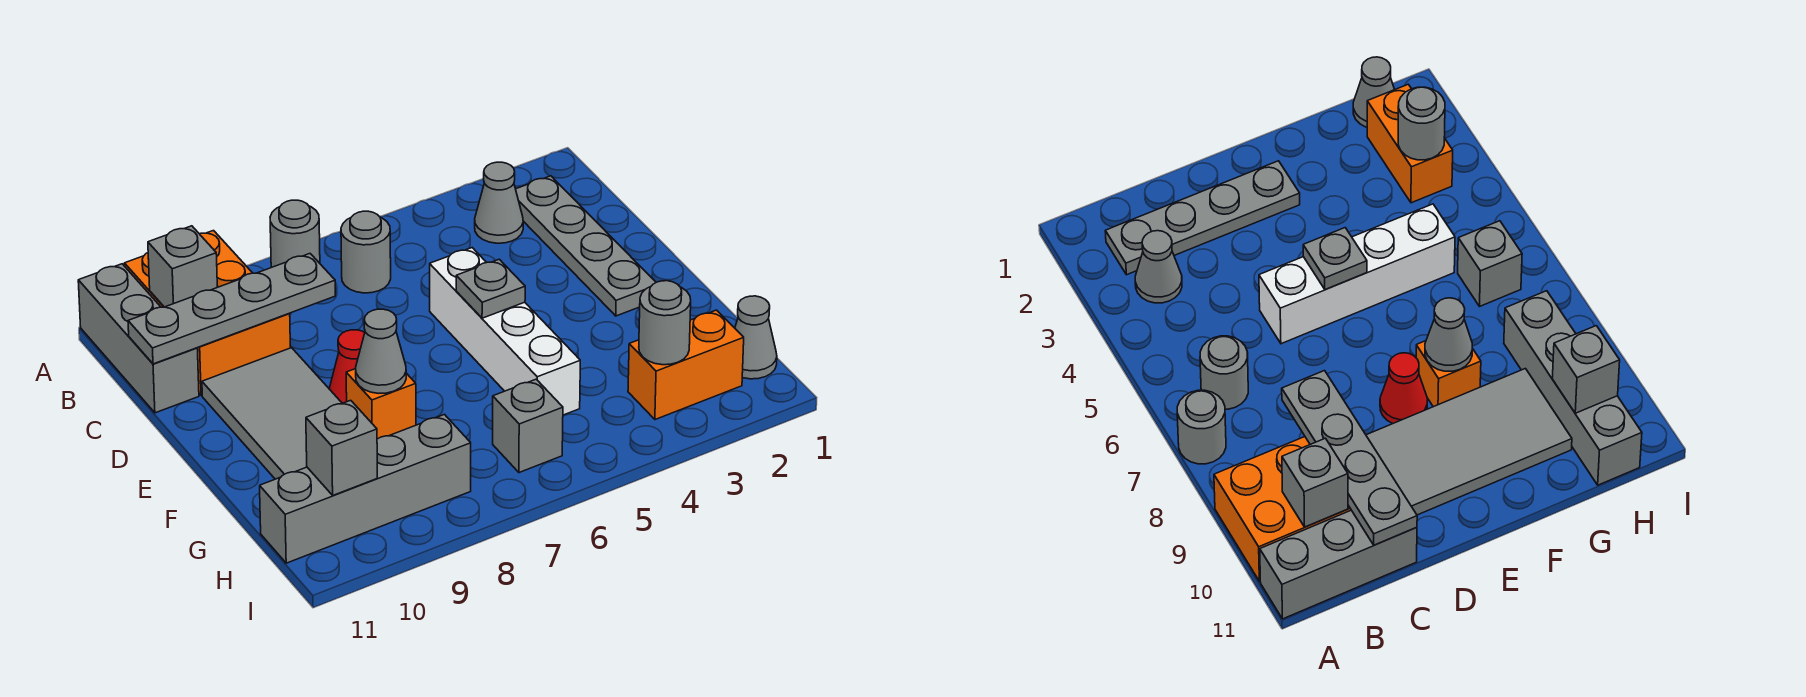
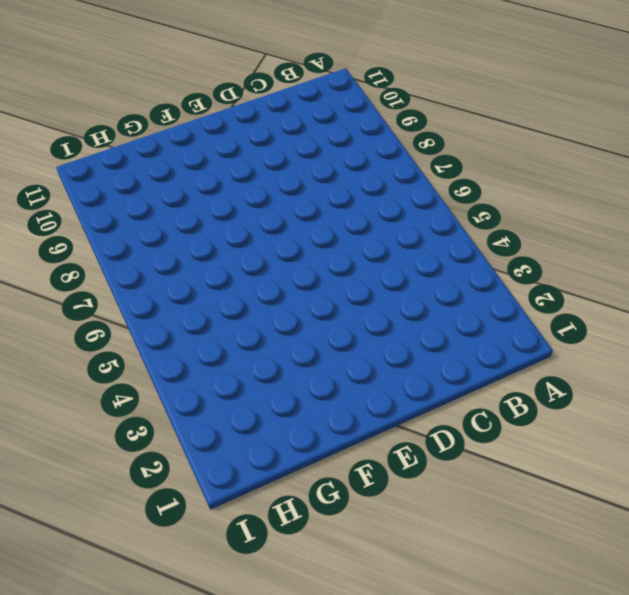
none -> grey 1x1 round brick [270,200,320,267]
none -> orange 2x3 brick [124,231,290,395]
none -> grey 1x3 brick [78,264,199,413]

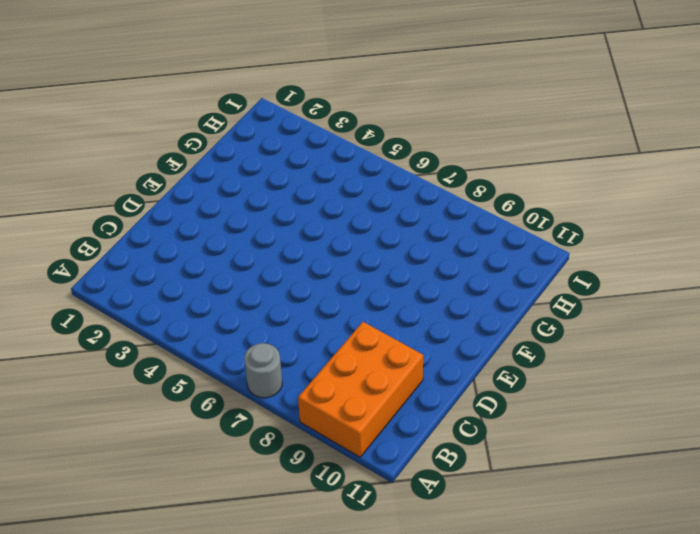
none -> grey 1x3 brick [78,264,199,413]
none -> grey 1x4 plate [516,176,656,316]
none -> grey 1x1 cone [475,162,523,243]

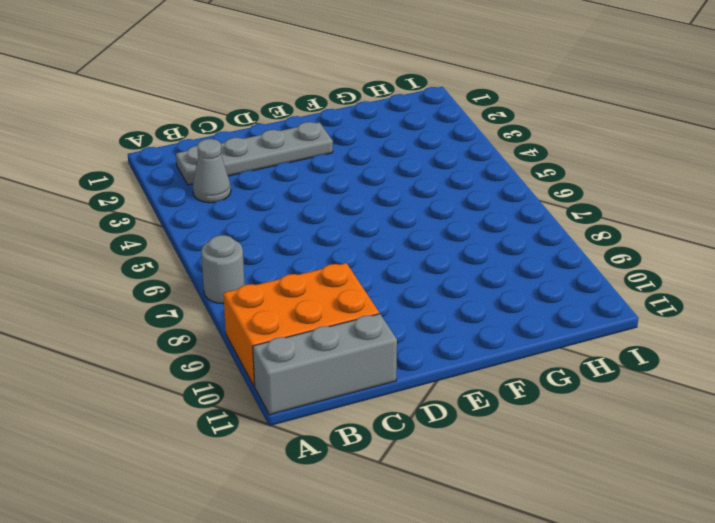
none -> grey 1x1 round brick [341,211,391,293]
none -> white 1x4 brick [430,248,580,415]
none -> grey 2x4 tile [202,348,342,479]

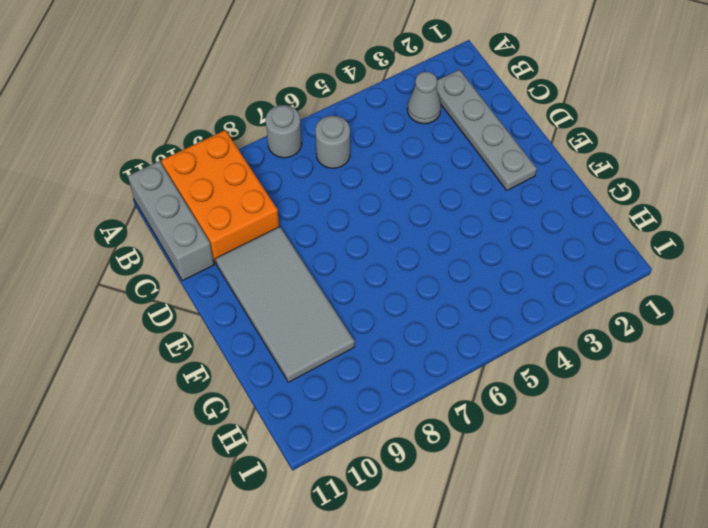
none -> white 1x4 brick [430,248,580,415]
none -> red 1x1 cone [330,330,365,403]
none -> orange 1x1 brick [346,369,416,439]

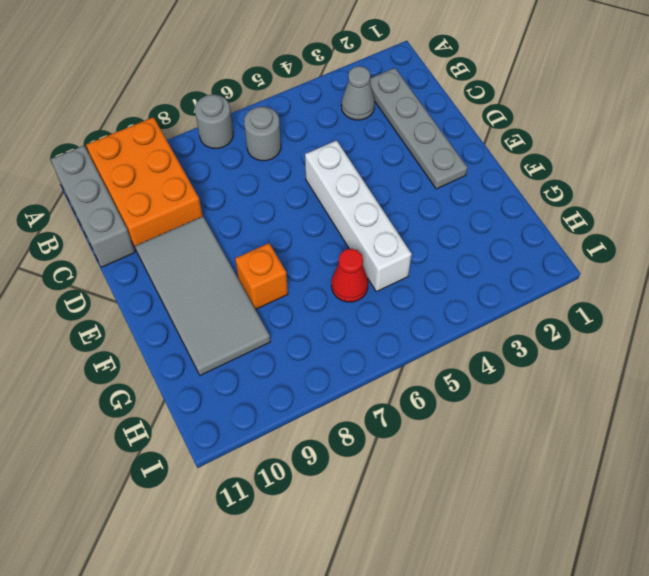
red 1x1 cone [331,249,368,302] -> red 1x1 cone moved to [330,330,365,403]
none -> grey 1x1 cone [735,296,777,379]
none -> orange 1x2 brick [628,310,744,420]
none -> grey 1x1 brick [493,379,563,473]

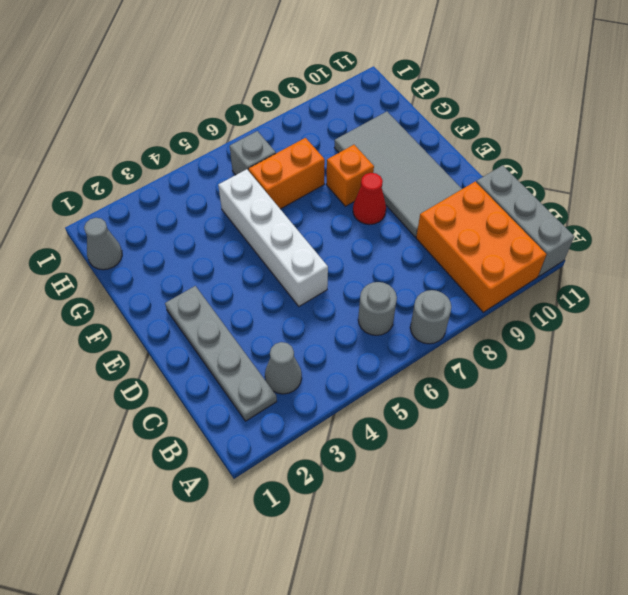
orange 1x2 brick [249,138,325,209] -> orange 1x2 brick moved to [628,310,744,420]
none -> grey 1x4 brick [260,415,471,563]
none -> grey 1x1 brick [148,226,217,307]
none -> grey 1x4 plate [128,254,335,364]

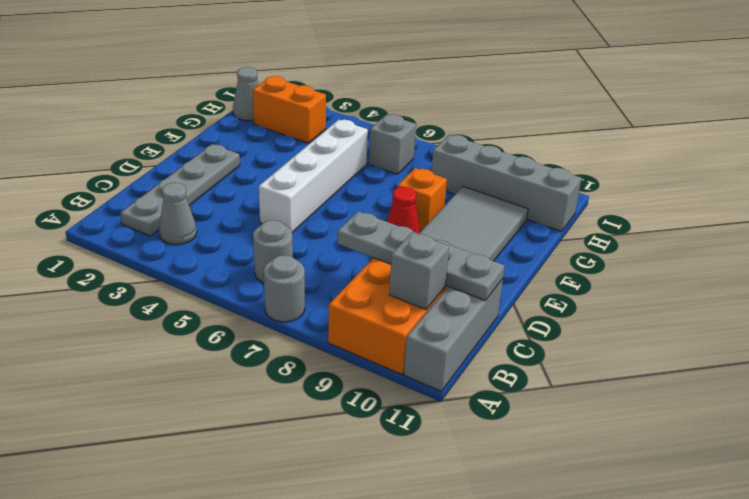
none -> grey 1x1 plate [456,259,525,318]
none -> grey 1x1 cone [356,309,406,393]
none -> grey 1x1 round brick [639,281,691,365]

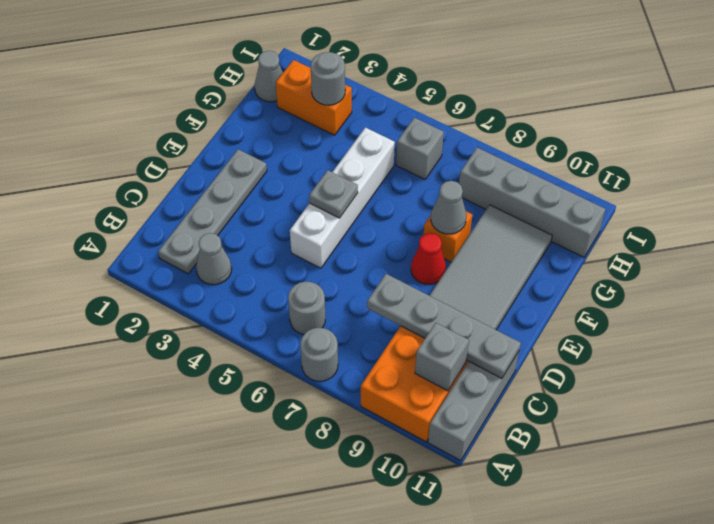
none -> grey 1x1 brick [306,400,377,495]

